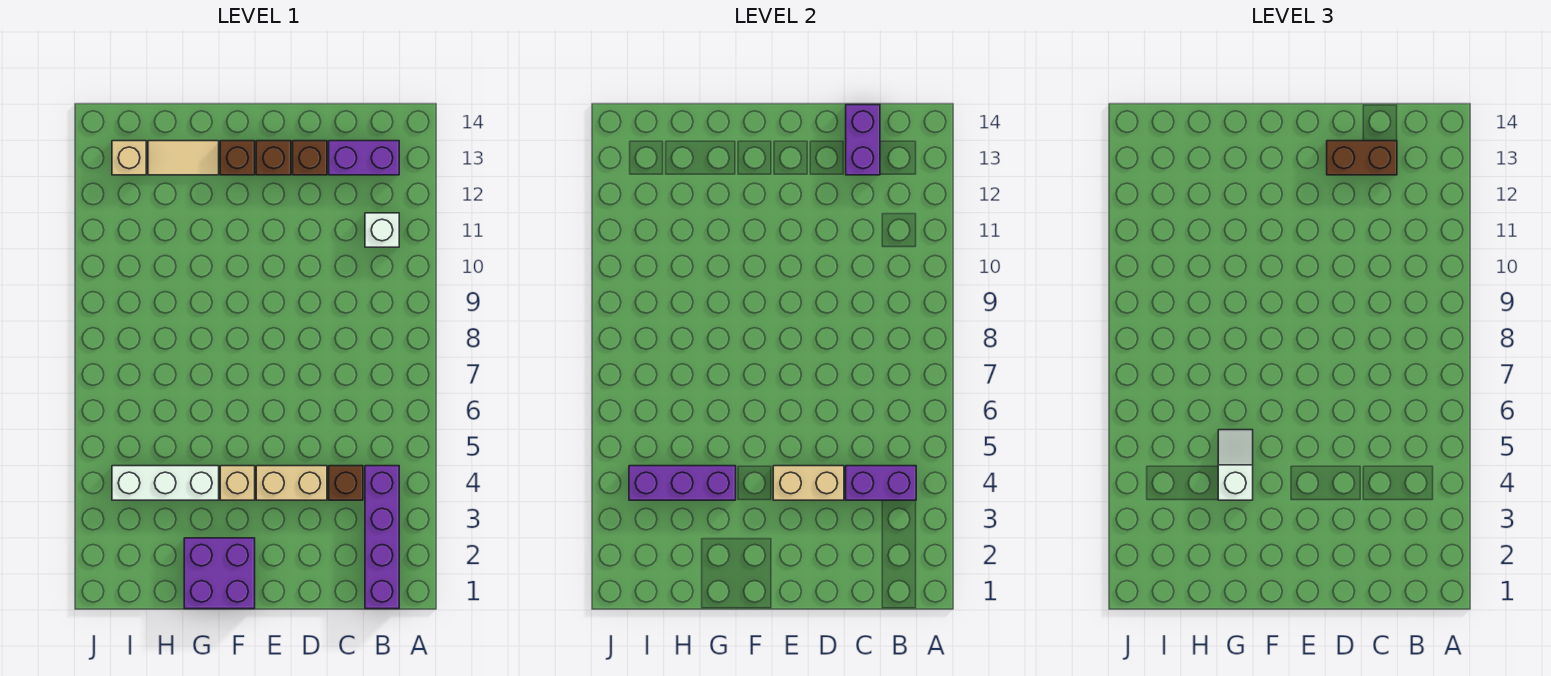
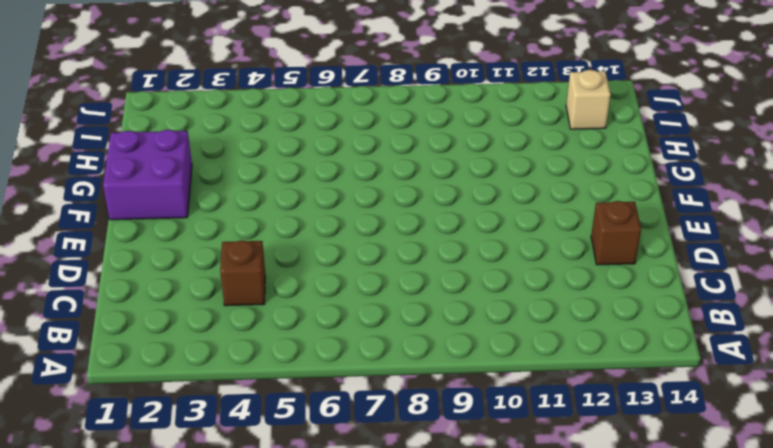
none -> purple 1x4 brick [365,466,399,609]
none -> white 1x1 brick [365,213,399,247]
none -> purple 1x2 brick [329,141,399,175]

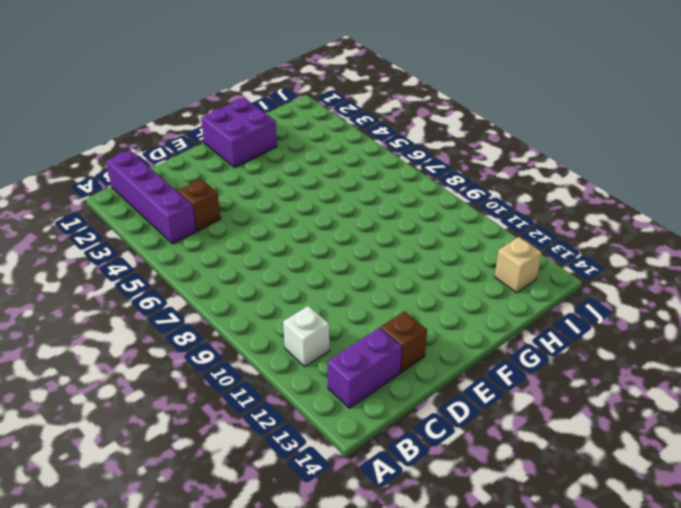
none -> tan 1x2 brick [256,466,327,500]
none -> brown 1x1 brick [256,141,291,175]
none -> tan 1x1 brick [220,466,255,500]

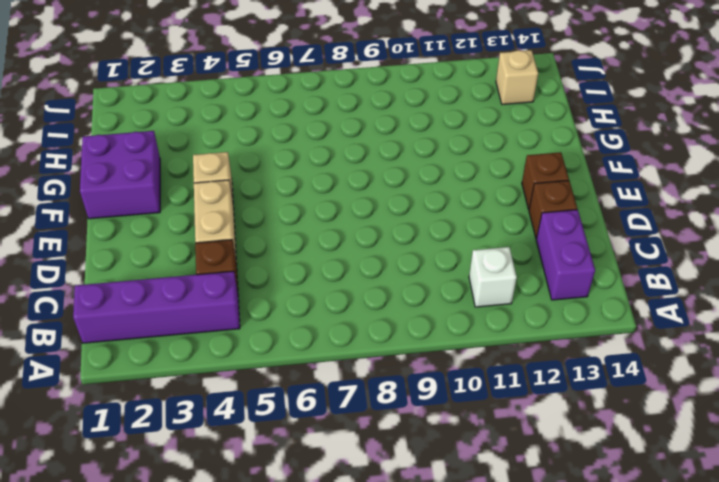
none -> brown 1x1 brick [220,141,255,175]
none -> white 1x3 brick [112,466,219,500]
none -> tan 1x2 tile [148,141,219,175]

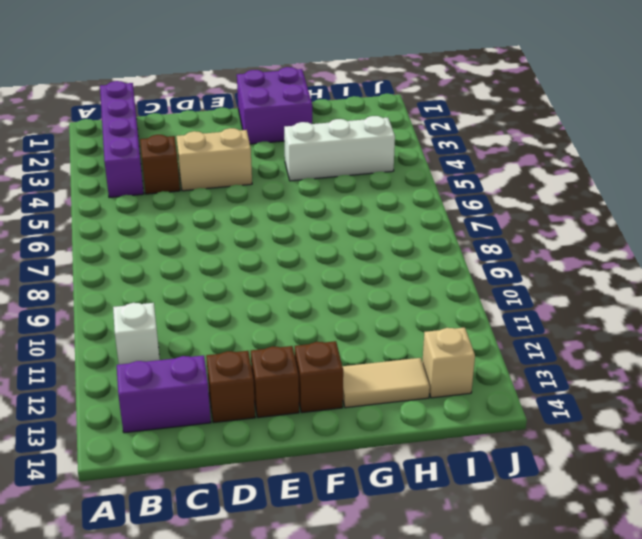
none -> tan 1x1 brick [220,466,255,500]
none -> purple 1x2 brick [846,466,916,500]
none -> purple 1x2 brick [846,105,880,175]

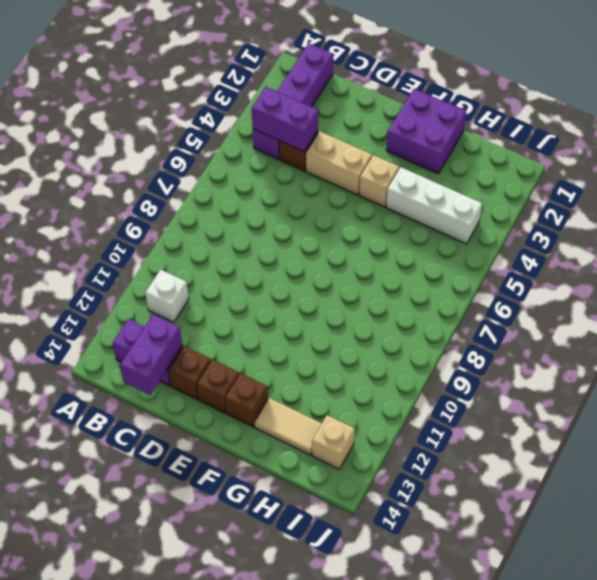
none -> tan 1x2 brick [773,466,844,500]
none -> purple 1x3 brick [629,466,736,500]
none -> brown 1x2 brick [1327,141,1397,175]

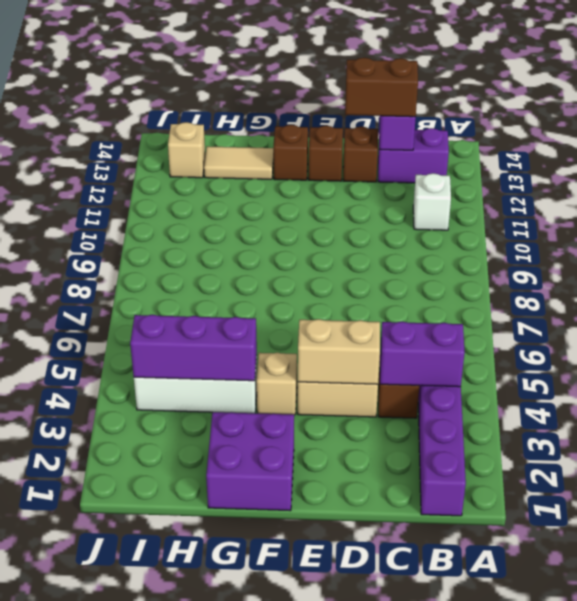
none -> white 1x2 slope [1218,430,1253,500]

